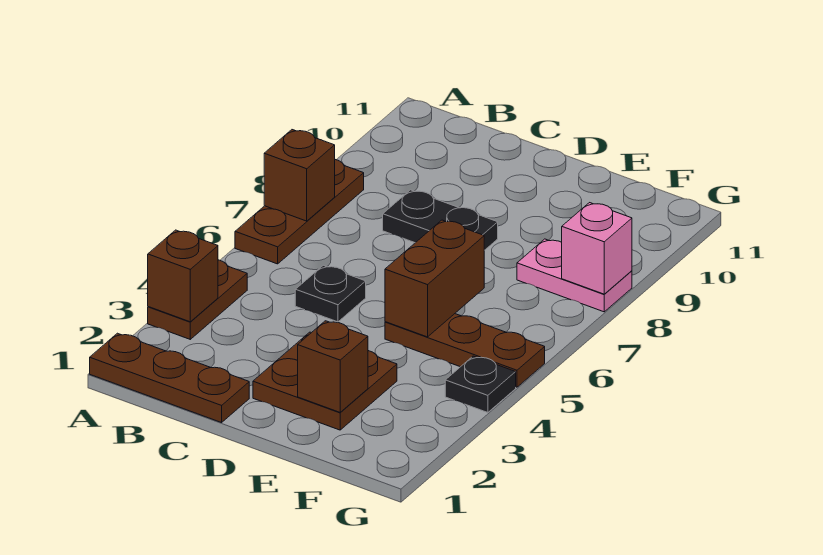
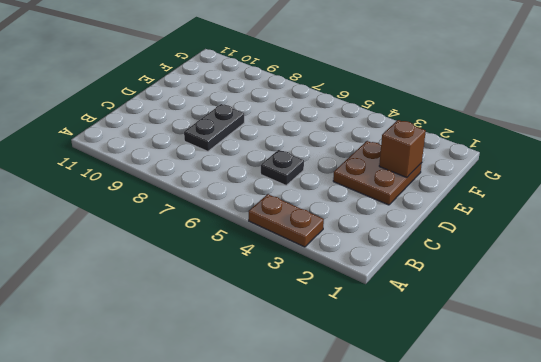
none -> brown 1x3 plate [90,333,249,423]
none -> brown 1x3 plate [235,160,364,264]
none -> brown 1x3 plate [385,314,545,387]

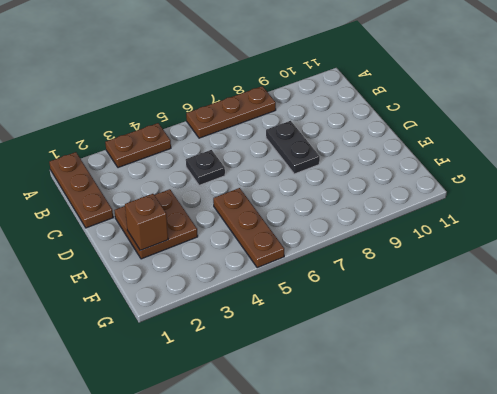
none -> pink 1x2 plate [517,239,632,312]
none -> black 1x1 plate [445,356,516,413]
none -> brown 1x1 brick [148,230,218,322]

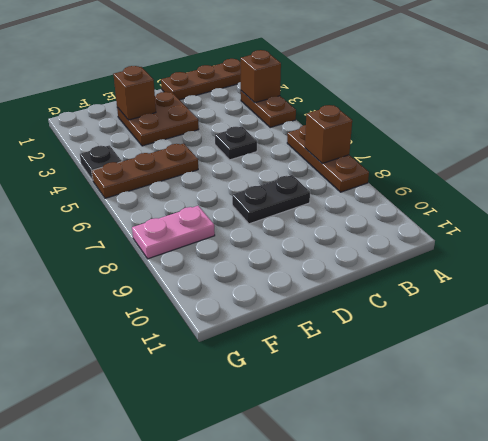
none -> brown 1x2 brick [385,220,484,337]
none -> pink 1x1 brick [562,203,632,294]

